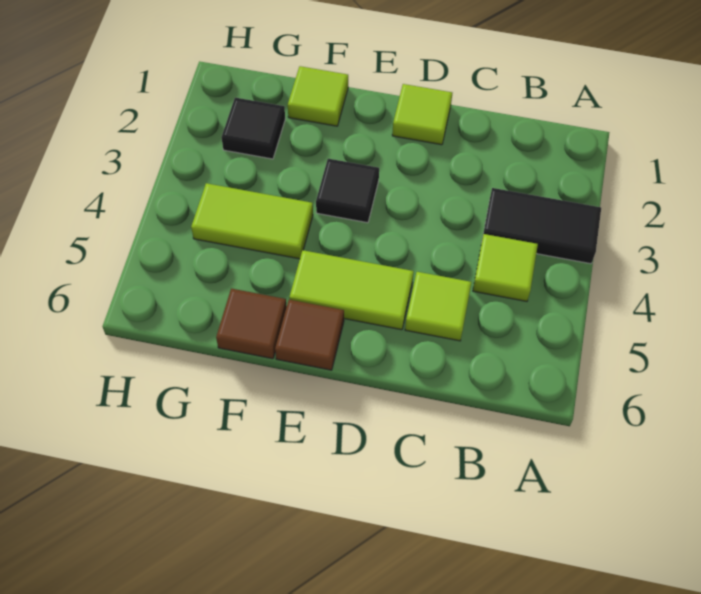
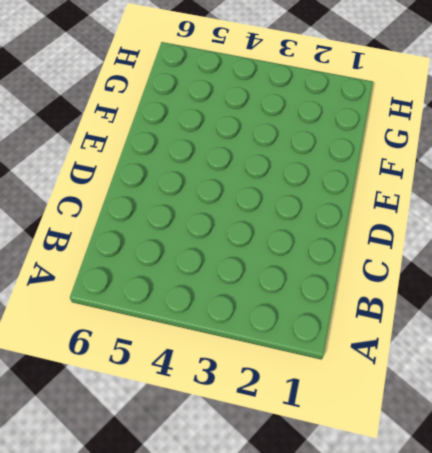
none -> black 1x2 tile [483,188,601,264]
none -> lime 1x1 tile [473,234,538,301]

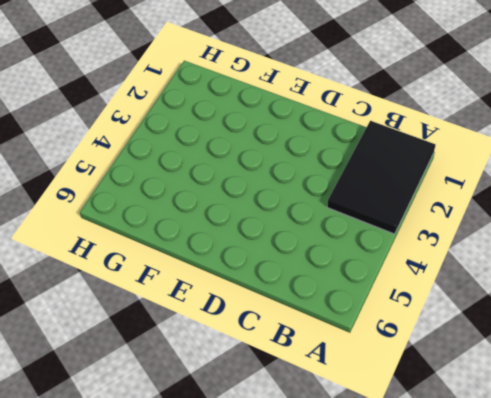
black 2x3 tile [327,121,435,234] -> black 1x2 tile [483,188,601,264]
none -> lime 1x1 tile [473,234,538,301]
none -> lime 1x1 tile [405,272,472,341]

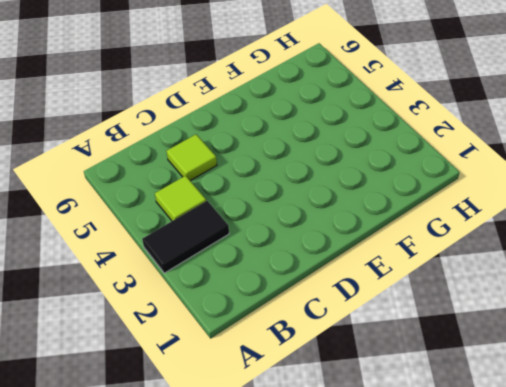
none -> lime 1x1 tile [392,84,452,145]
none -> lime 1x2 tile [289,250,414,330]

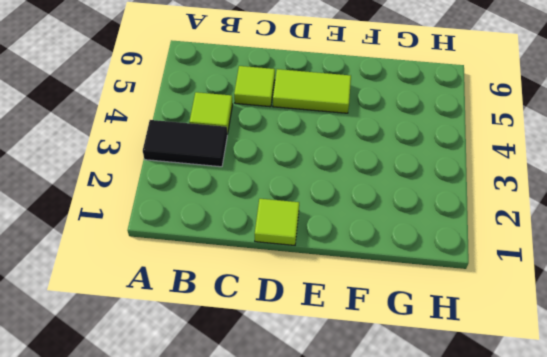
none -> black 1x1 tile [316,159,379,223]
none -> brown 1x1 tile [275,300,344,370]

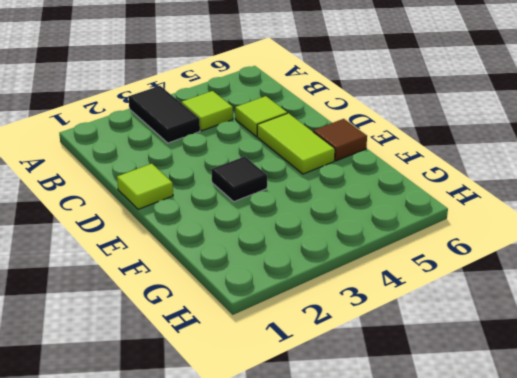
none -> lime 1x1 tile [288,66,348,126]
none -> lime 1x2 tile [191,183,313,259]

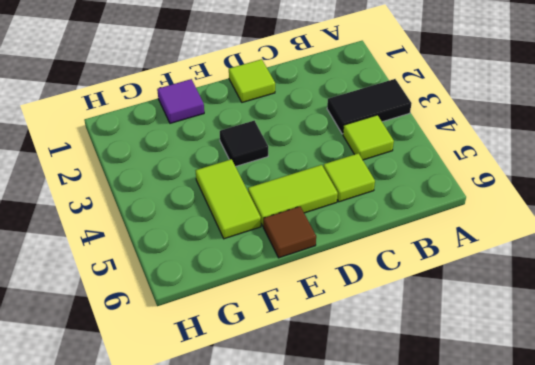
purple 1x1 tile [157,79,204,123] -> lime 1x1 tile [288,66,348,126]
lime 1x2 tile [195,159,261,239] -> lime 1x2 tile turned to [191,183,313,259]
none -> brown 1x1 tile [216,289,287,359]
none -> black 1x1 tile [222,98,285,159]

